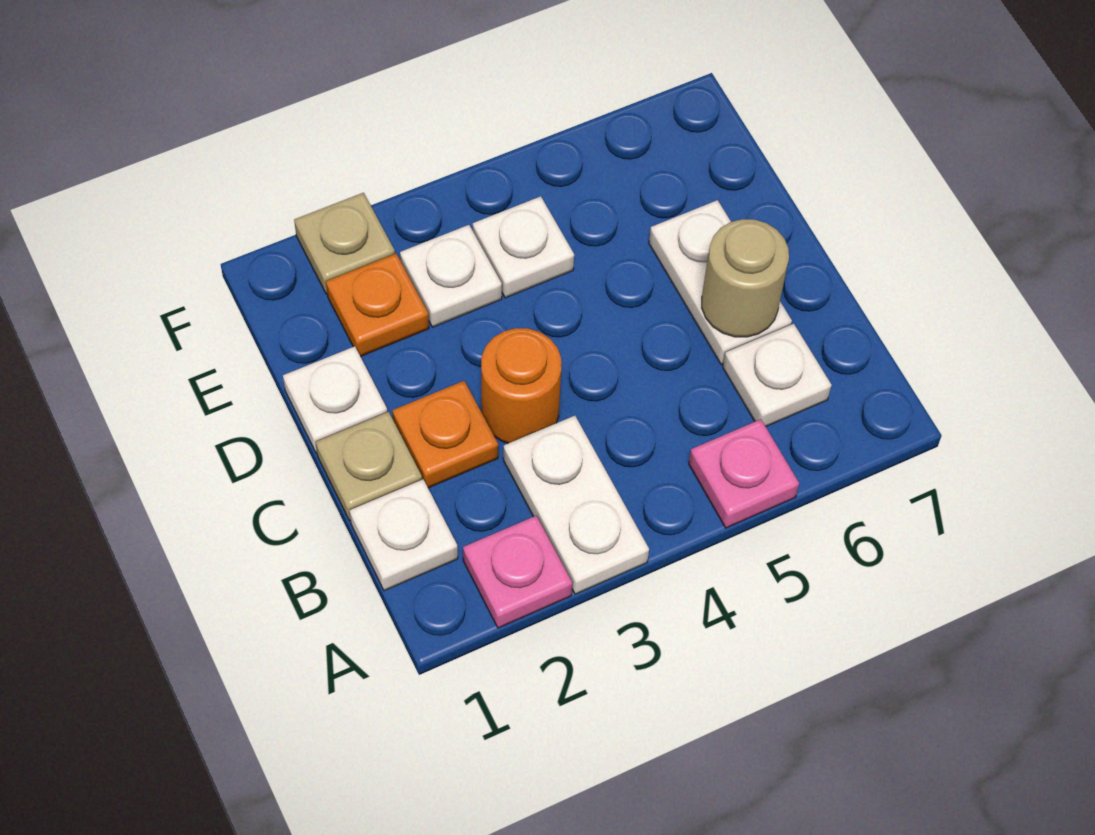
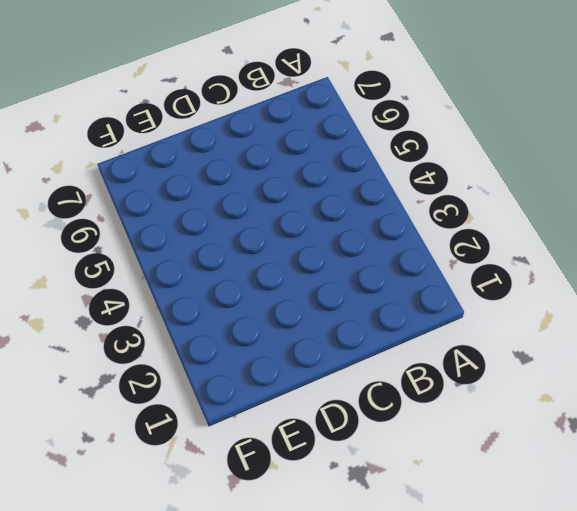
none -> pink 1x1 plate [463,516,572,628]
none -> white 1x2 plate [503,416,649,594]
none -> pink 1x1 plate [689,419,799,528]

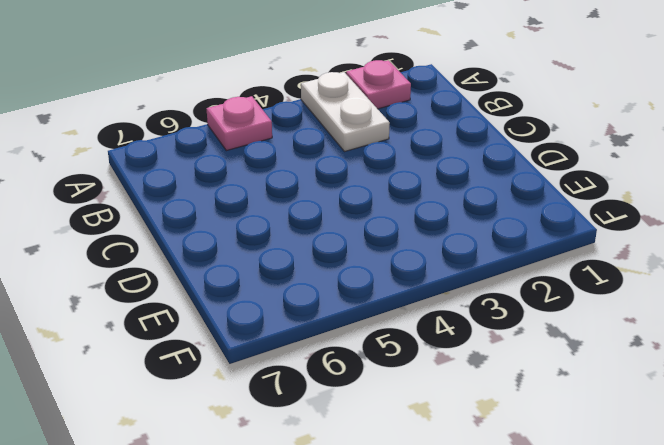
none -> white 1x1 plate [350,479,458,591]
none -> white 1x1 plate [723,324,832,426]
none -> tan 1x1 plate [316,412,422,521]

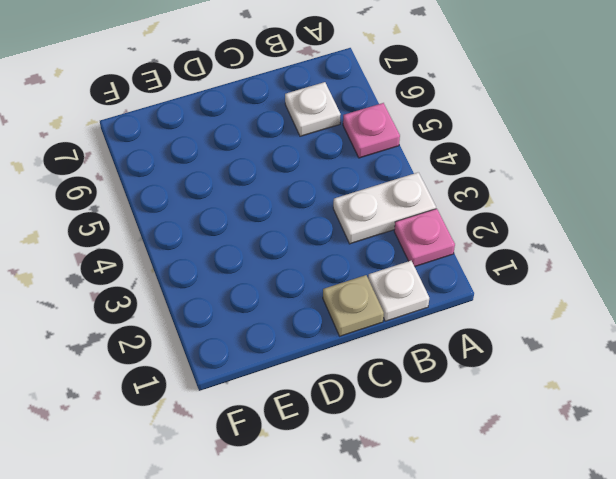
none -> orange 1x1 plate [392,381,498,488]
none -> orange 1x1 round brick [481,328,561,443]
none -> white 1x2 plate [649,200,792,364]

